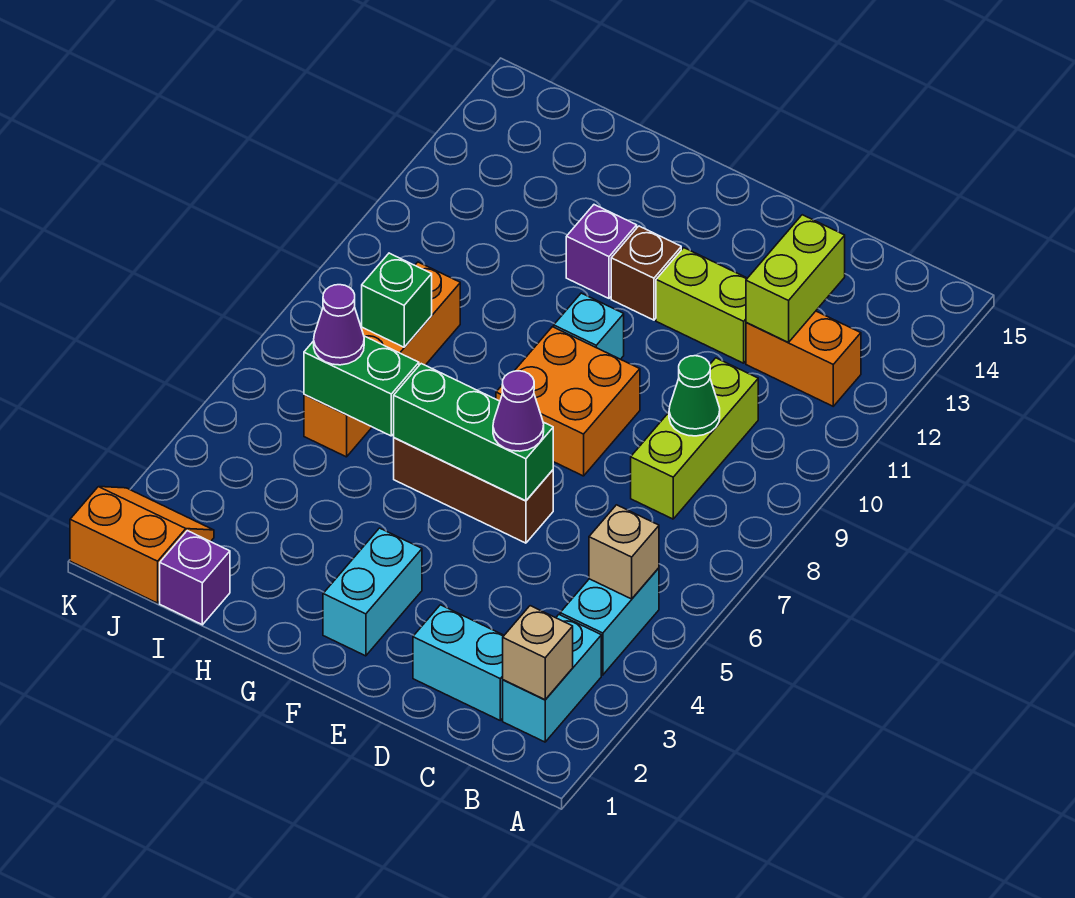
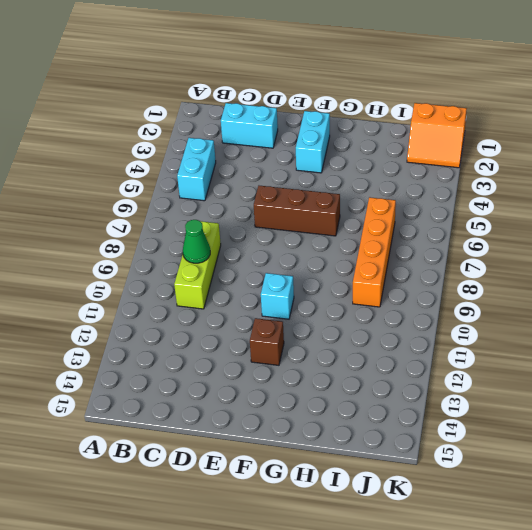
none -> cyan 1x2 brick [503,615,601,742]
none -> orange 1x2 brick [746,311,861,406]
none -> lime 1x2 brick [656,248,747,363]

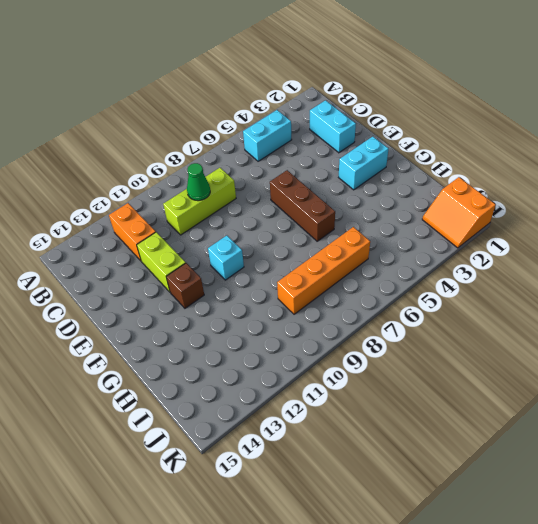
none -> cyan 1x2 brick [503,615,601,742]
none -> orange 2x2 brick [496,327,640,476]
none -> purple 1x1 brick [566,205,637,298]

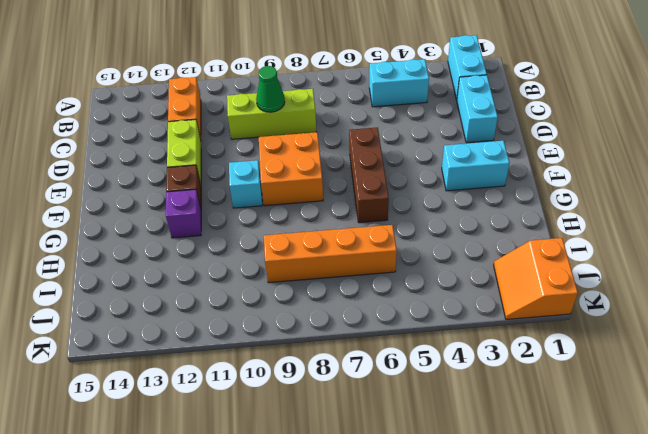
cyan 1x2 brick [448,35,487,100] -> cyan 1x2 brick turned to [503,615,601,742]
none -> purple 1x1 brick [160,531,230,625]
none -> tan 1x1 brick [503,606,573,700]
none -> tan 1x1 brick [589,505,659,599]

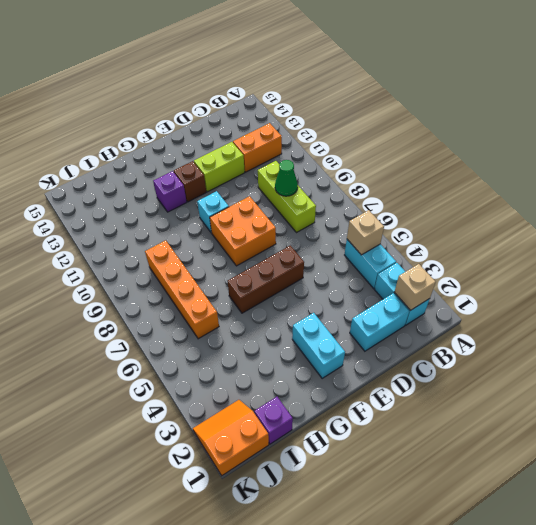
none -> lime 1x2 brick [746,215,845,342]
none -> green 1x3 brick [394,364,553,501]
none -> green 1x2 brick [304,336,419,436]

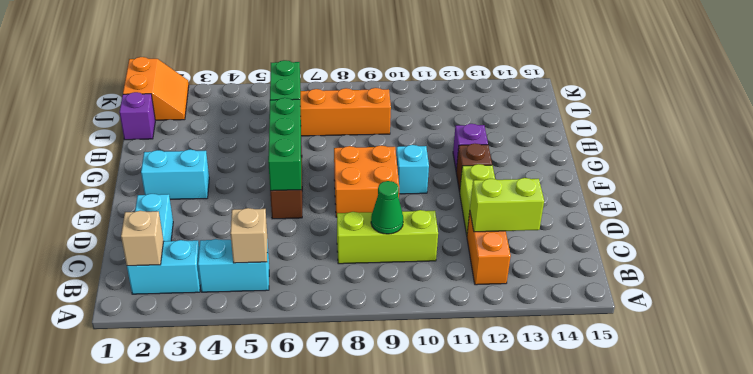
none -> green 1x1 brick [362,253,432,347]
none -> purple 1x1 cone [493,371,544,451]
none -> purple 1x1 cone [314,285,364,365]

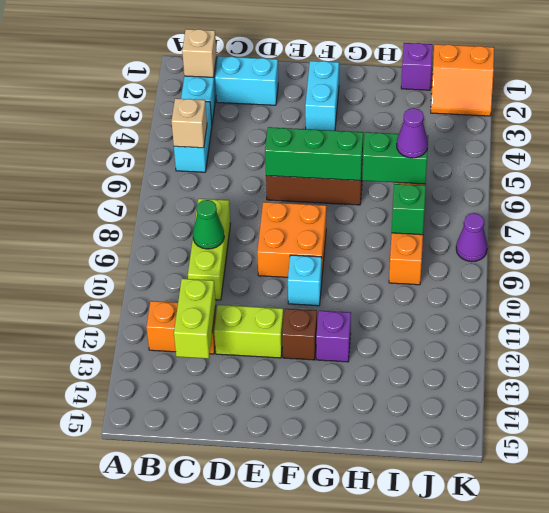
purple 1x1 cone [456,213,487,262] -> purple 1x1 cone moved to [493,371,544,451]

